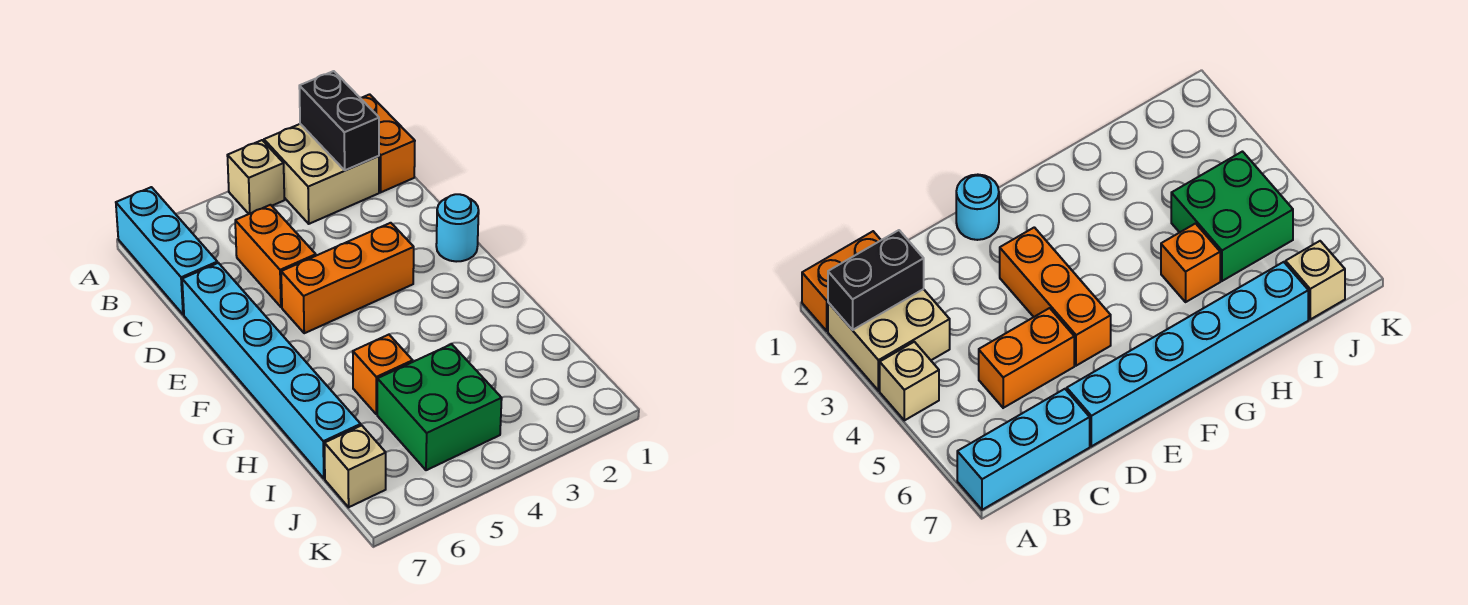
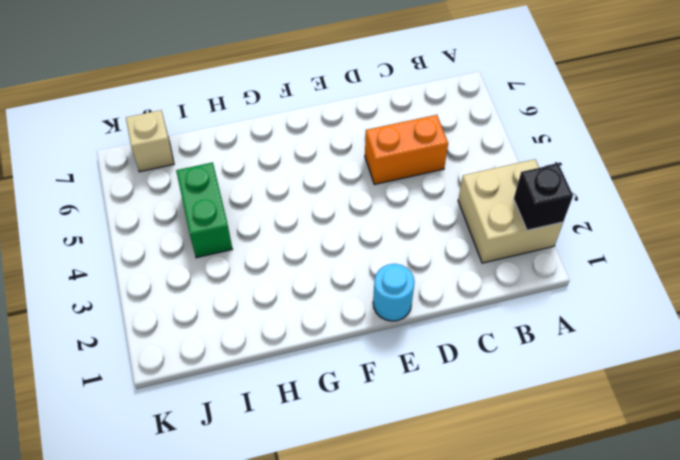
black 1x1 brick [514,164,573,230] -> black 1x2 brick [299,71,379,170]
green 1x2 brick [176,162,232,258] -> green 2x2 brick [377,344,502,470]
none -> orange 1x2 brick [361,94,415,192]
none -> tan 1x1 brick [227,140,284,214]
none -> cyan 1x3 brick [116,187,217,315]

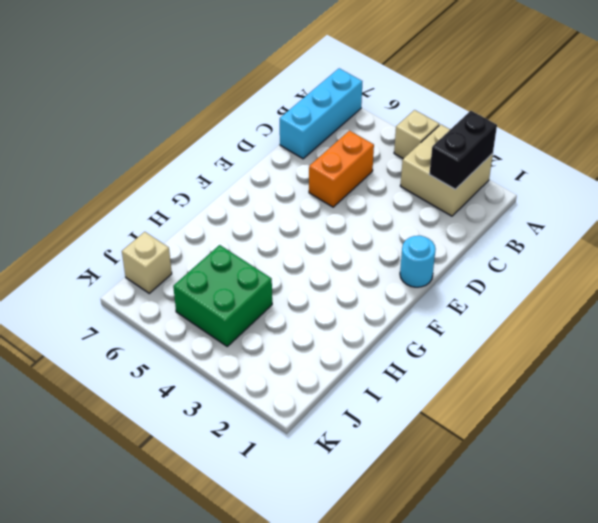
none -> orange 1x2 brick [361,94,415,192]
none -> cyan 1x6 brick [182,263,361,478]
none -> orange 1x3 brick [281,223,414,333]

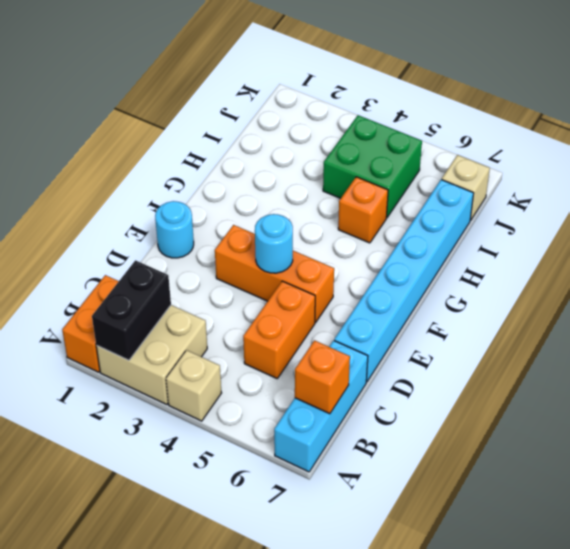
orange 1x1 brick [295,340,350,414] -> none
cyan 1x1 round brick [255,214,293,273] -> none

